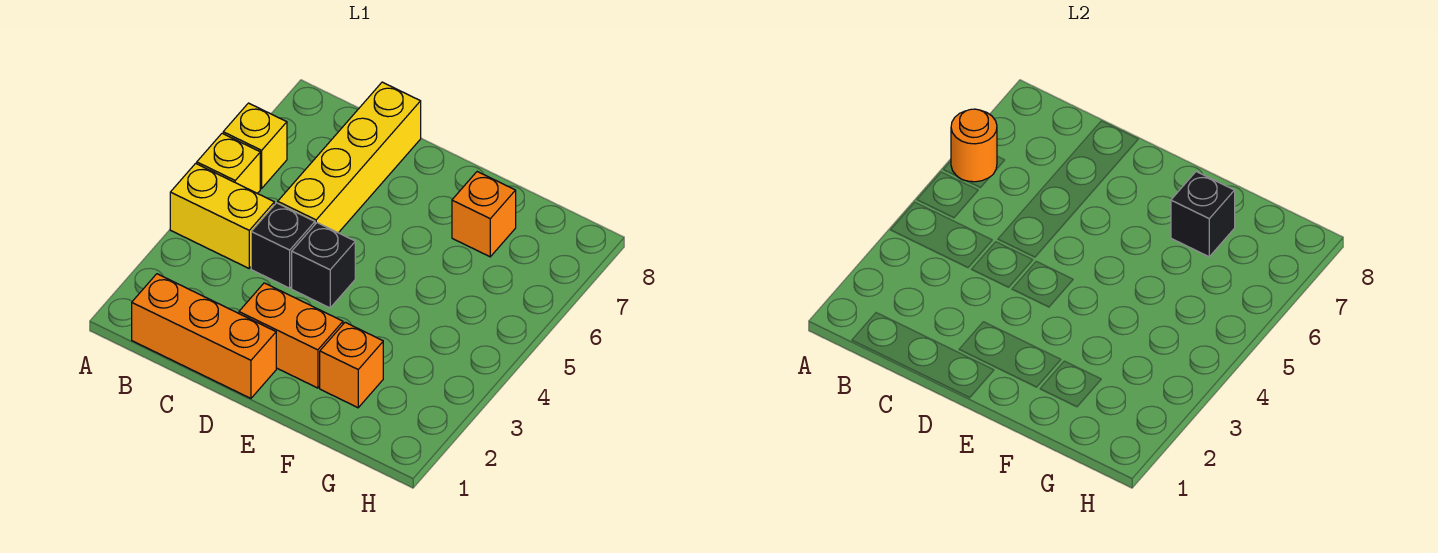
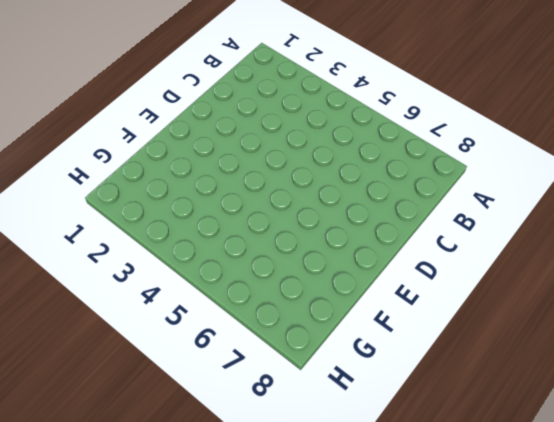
none -> yellow 1x2 brick [170,164,274,268]
none -> yellow 1x1 brick [197,133,260,193]
none -> yellow 1x1 brick [223,103,287,188]

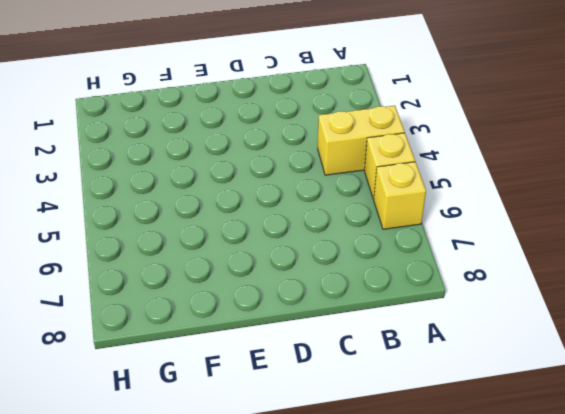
none -> orange 1x3 brick [132,274,276,398]
none -> black 1x1 brick [251,203,315,288]
none -> yellow 1x4 brick [278,82,421,233]

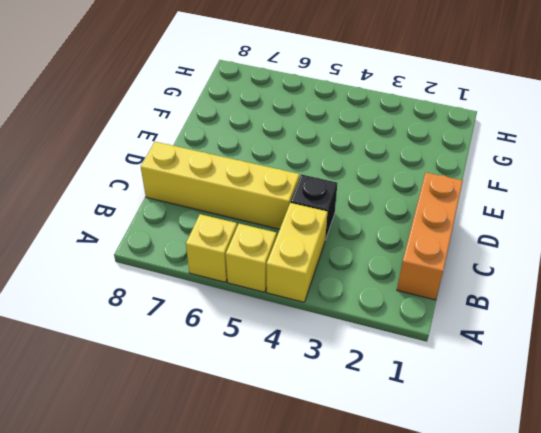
none -> orange 1x2 brick [239,283,343,388]
none -> black 1x1 brick [292,223,355,308]
none -> orange 1x1 brick [320,322,383,408]

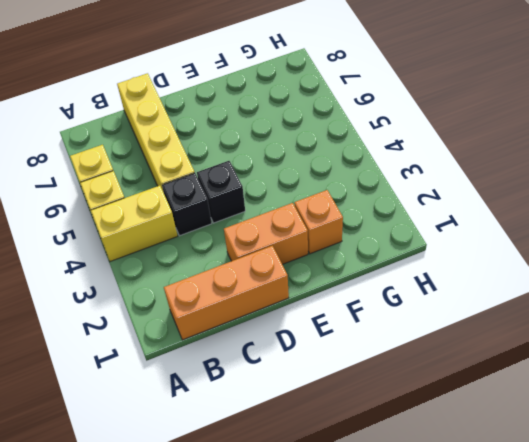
none -> orange 1x1 brick [452,172,516,257]
none -> orange 1x1 round brick [951,109,997,182]
none -> black 1x1 brick [1171,172,1235,257]

